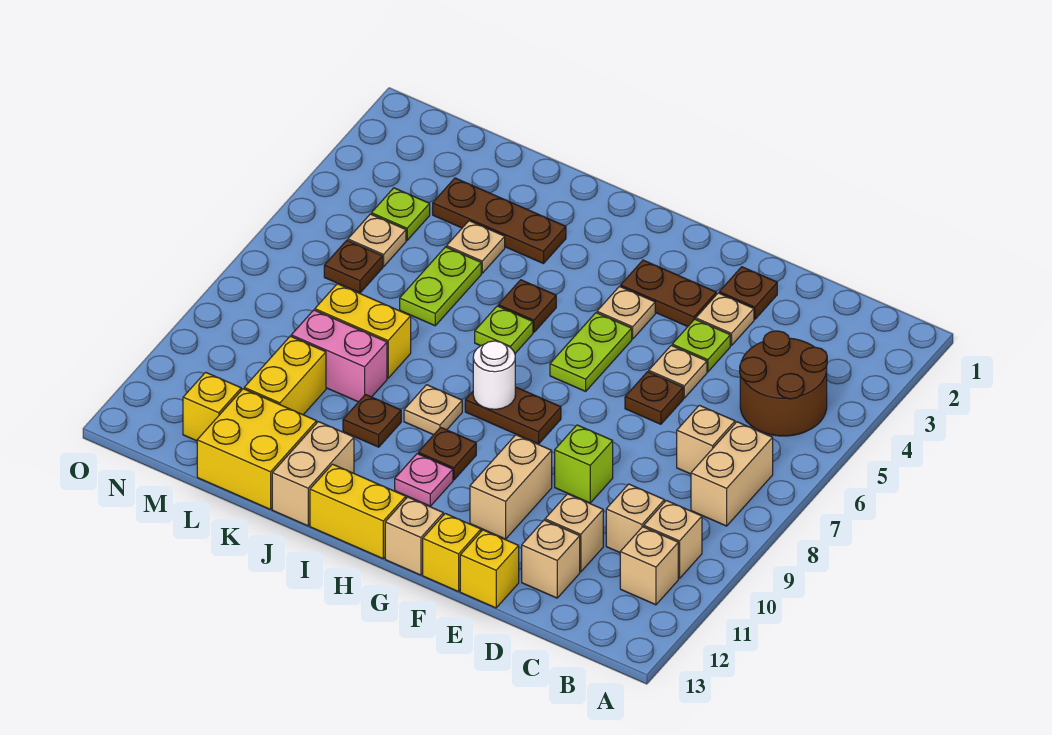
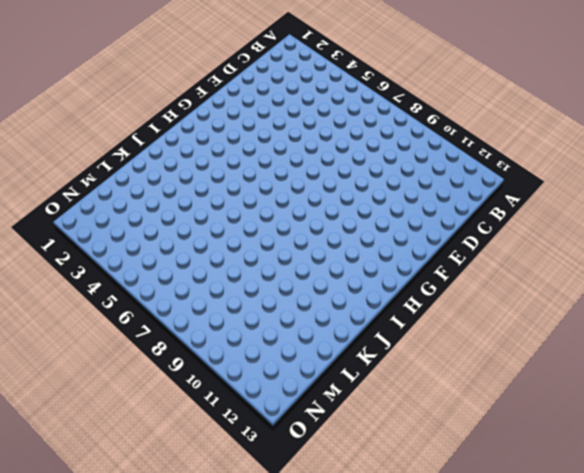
none -> brown 2x2 round brick [740,331,827,436]
none -> tan 1x2 brick [691,422,773,526]
none -> tan 1x1 brick [644,500,702,579]
none -> tan 1x1 brick [620,527,678,605]

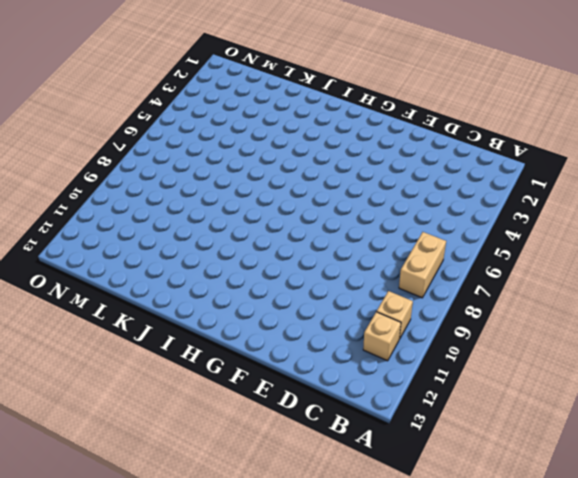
none -> brown 2x2 round brick [740,331,827,436]
none -> tan 1x1 brick [677,405,735,474]
none -> tan 1x1 brick [606,484,664,552]
none -> tan 1x1 brick [545,494,603,572]

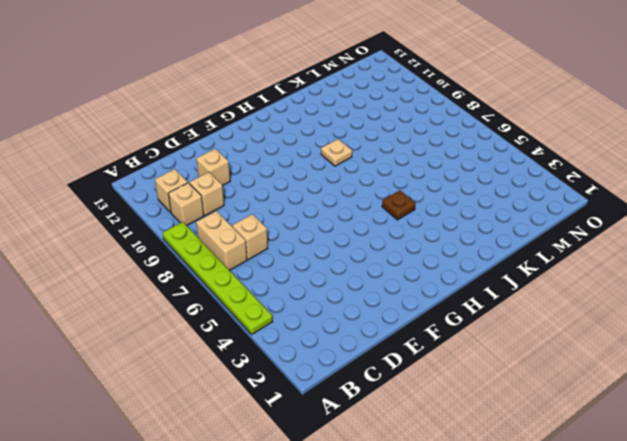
lime 1x6 plate [163,222,273,334] -> none
none -> brown 2x2 round brick [740,331,827,436]
none -> tan 1x1 brick [522,520,580,598]
none -> brown 1x1 plate [719,267,777,319]
none -> tan 1x1 plate [696,293,754,346]

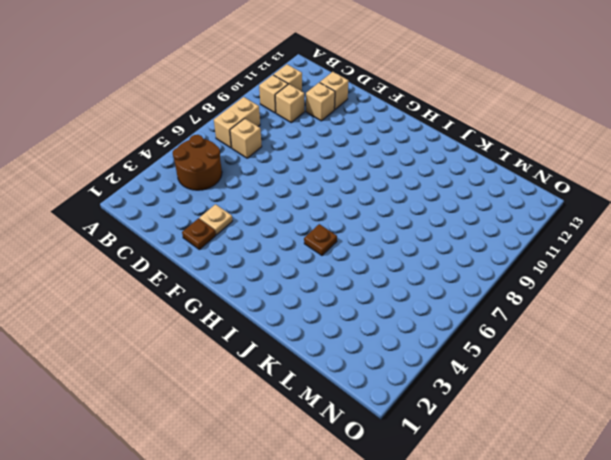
none -> lime 1x1 plate [672,319,730,372]
none -> tan 1x1 plate [649,346,707,398]
none -> brown 1x1 plate [625,372,683,424]
none -> lime 1x1 brick [555,425,613,503]

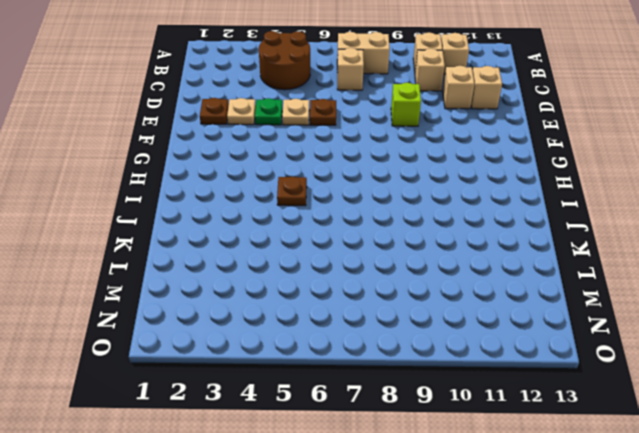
green 1x1 plate [255,98,282,125] -> lime 1x1 plate [672,319,730,372]
none -> yellow 1x1 brick [460,530,519,608]
none -> brown 1x2 plate [621,260,716,327]
none -> tan 1x2 brick [470,435,552,539]
none -> yellow 1x1 brick [423,514,481,592]

